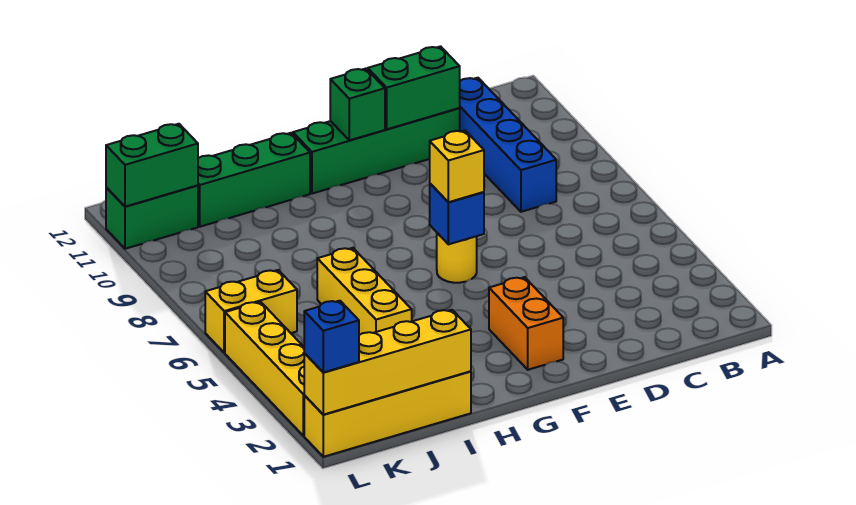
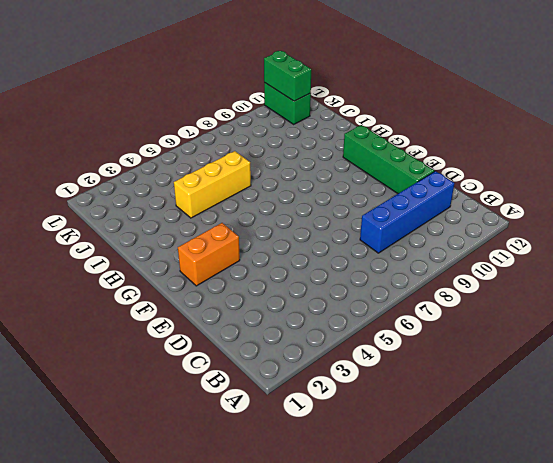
none -> yellow 1x1 round brick [437,233,477,283]
none -> green 1x3 brick [198,133,310,227]
none -> yellow 1x4 brick [304,371,471,457]

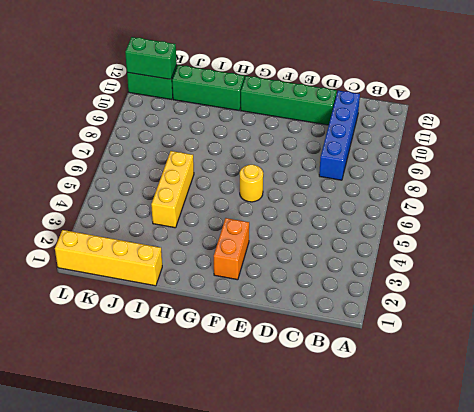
none -> yellow 1x2 brick [205,270,297,353]
none -> yellow 1x4 brick [225,302,305,436]
none -> green 1x2 brick [368,46,460,129]

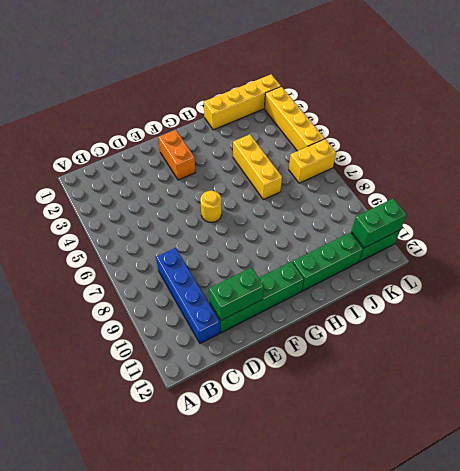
none -> blue 1x1 brick [430,184,484,244]
none -> green 1x1 brick [330,69,385,140]
none -> yellow 1x4 brick [304,310,471,415]

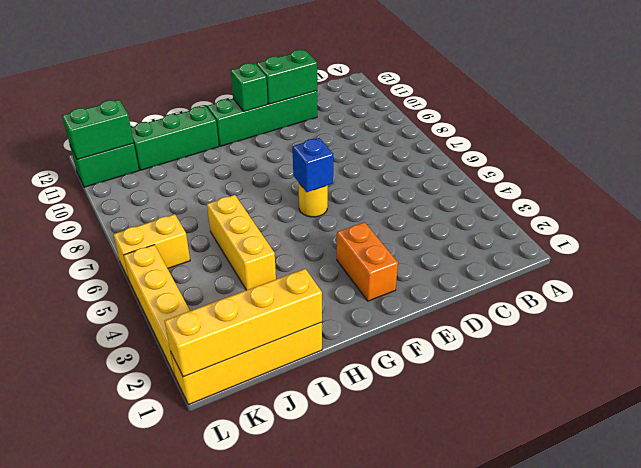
none -> blue 1x4 brick [460,78,556,212]
none -> yellow 1x1 brick [430,130,484,202]
none -> blue 1x1 brick [304,301,359,372]

